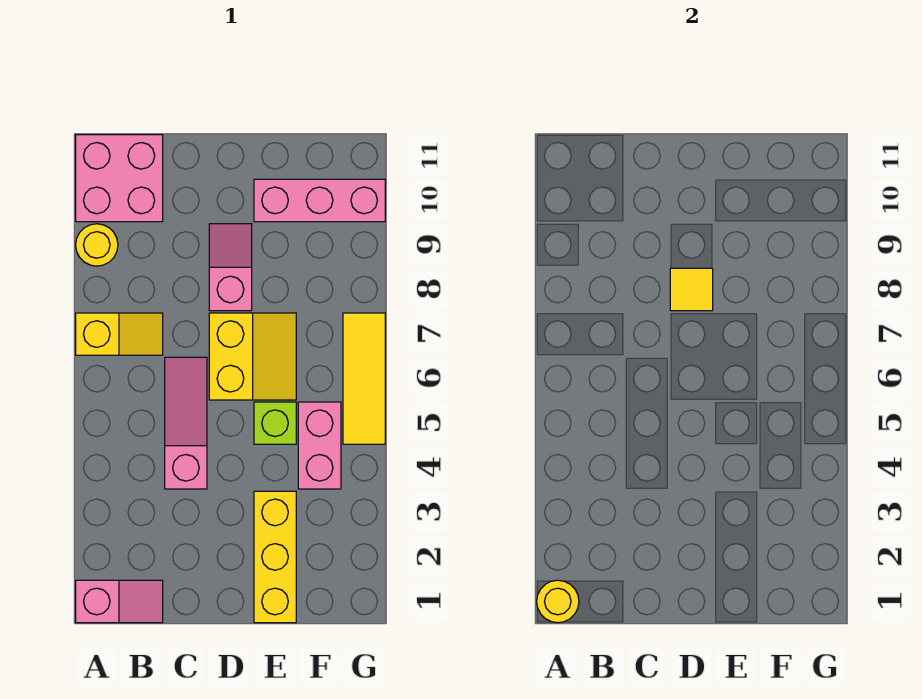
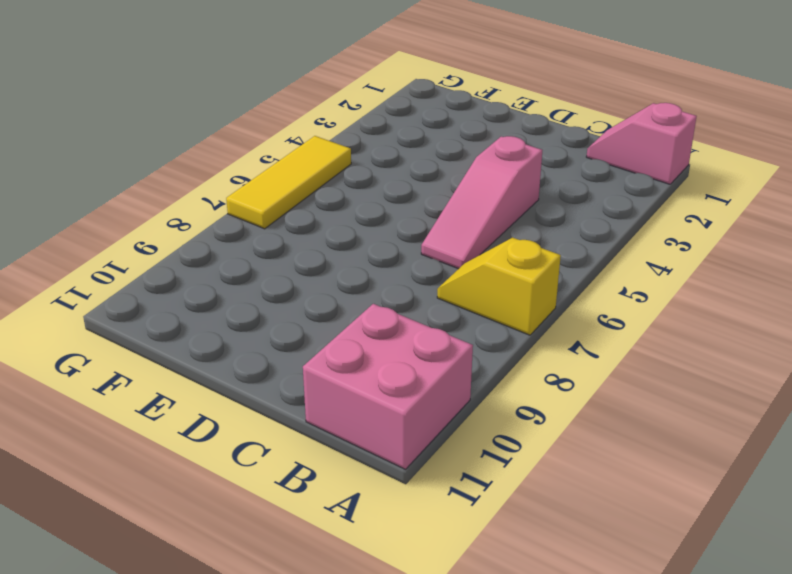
none -> yellow 1x1 round brick [76,224,118,266]
none -> yellow 2x2 slope [209,313,296,400]
none -> pink 1x2 slope [209,224,252,311]

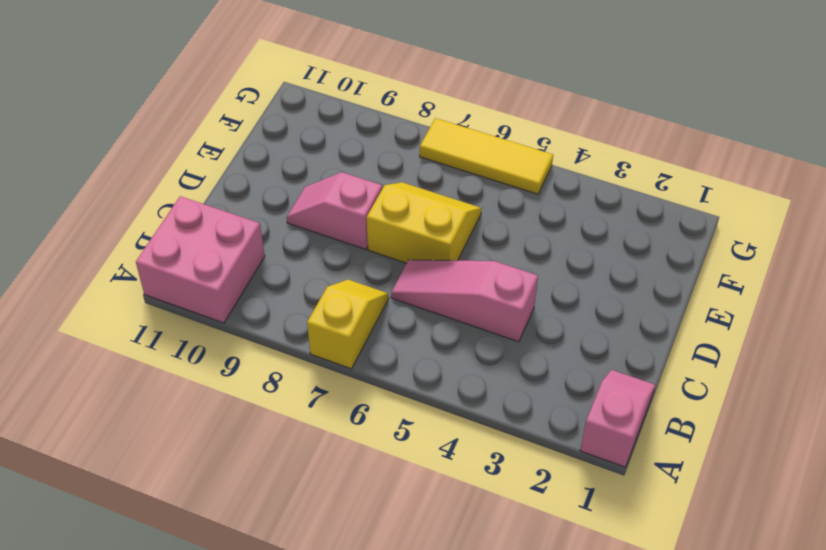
none -> yellow 1x1 round brick [76,224,118,266]
none -> yellow 1x3 brick [254,491,296,623]
none -> lime 1x1 brick [254,402,296,444]

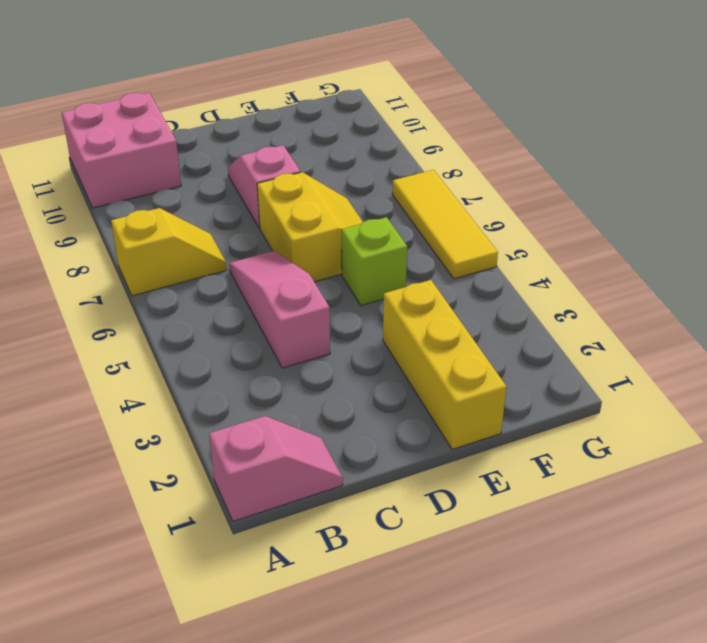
none -> yellow 1x1 round brick [76,224,118,266]
none -> pink 1x3 brick [254,179,385,222]
none -> pink 1x2 brick [298,402,341,489]

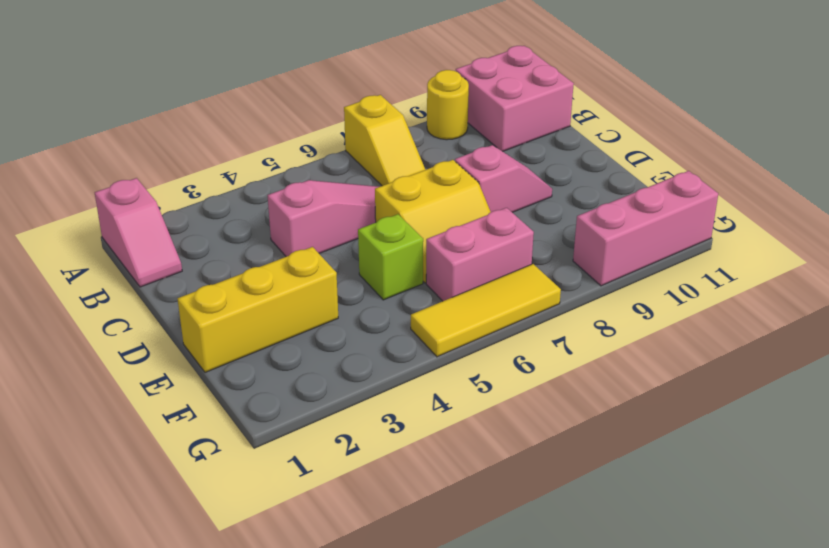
pink 1x2 brick [426,208,534,301] -> pink 1x2 brick moved to [298,402,341,489]
pink 1x3 brick [573,171,718,286] -> pink 1x3 brick turned to [254,179,385,222]
none -> yellow 1x1 round brick [537,580,579,623]
none -> yellow 1x1 tile [670,268,713,311]

